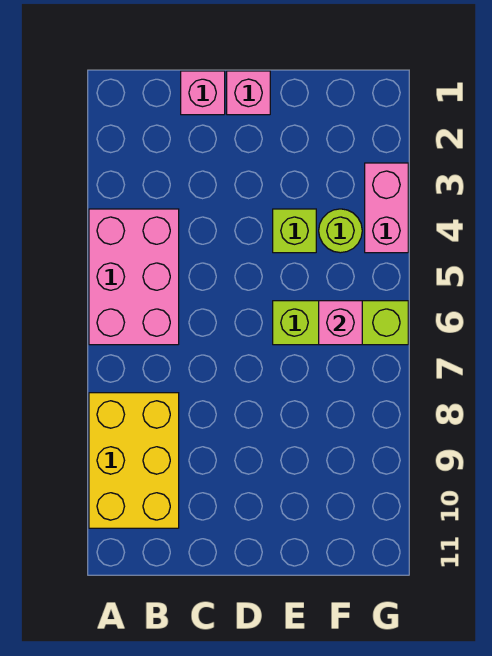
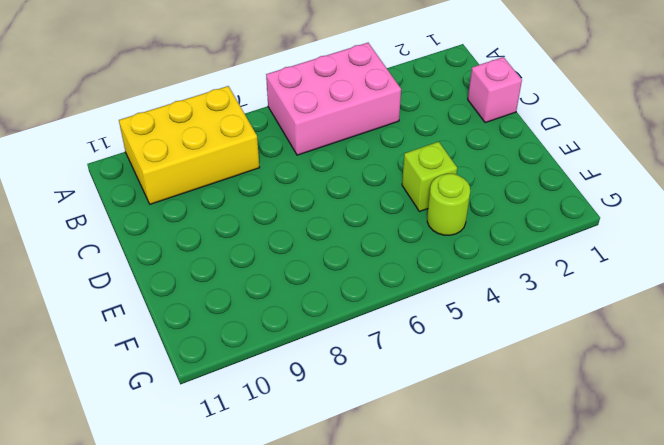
none -> pink 1x1 brick [227,71,270,115]
none -> lime 1x3 brick [273,301,408,345]

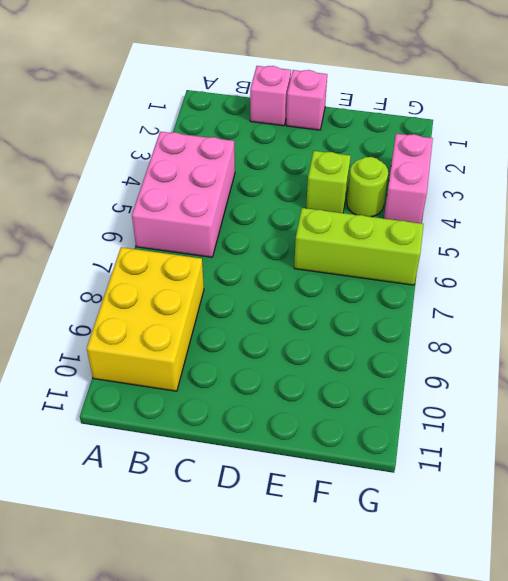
none -> pink 1x1 brick [319,301,362,345]

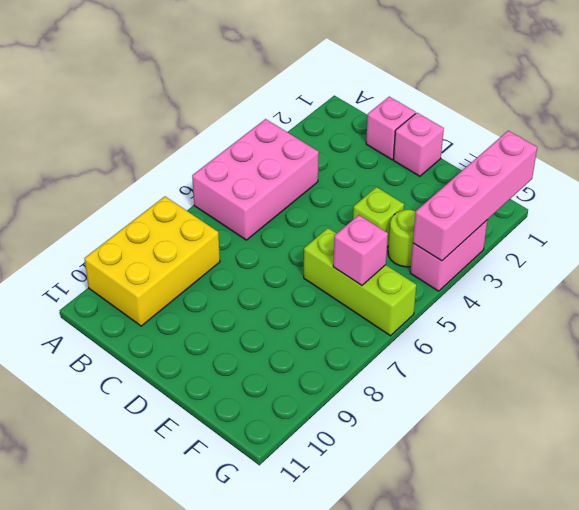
pink 1x4 brick [413,131,537,261] -> none

